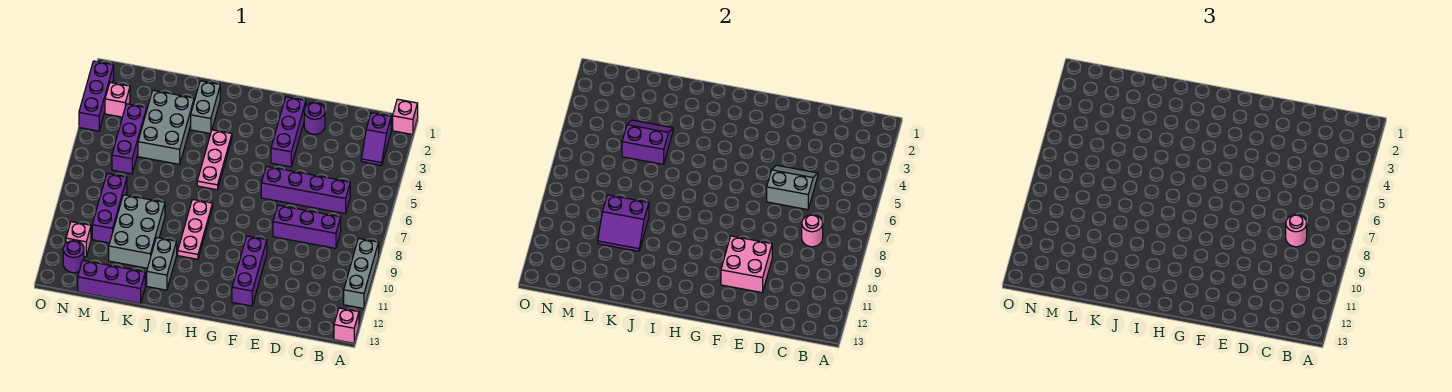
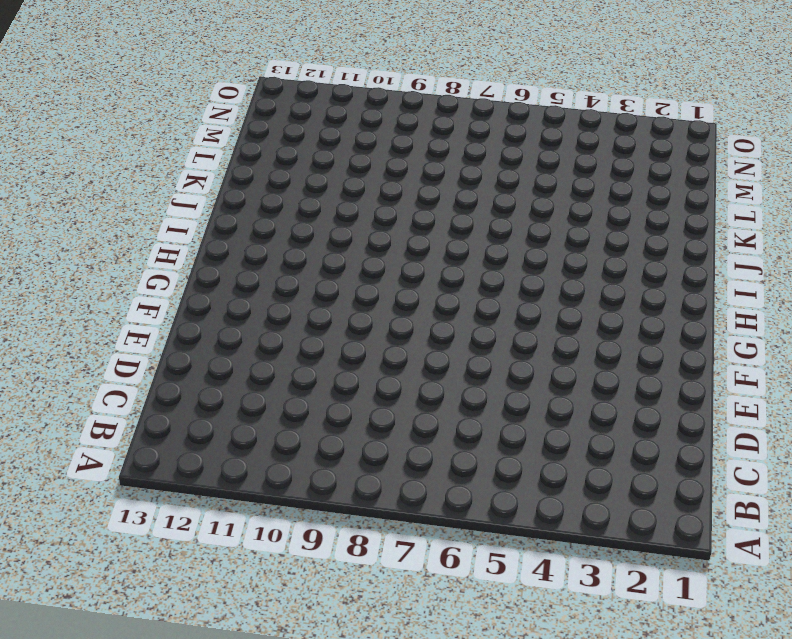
none -> pink 1x1 brick [393,99,418,135]
none -> grey 1x3 brick [344,238,379,309]
none -> pink 1x1 brick [334,308,359,343]

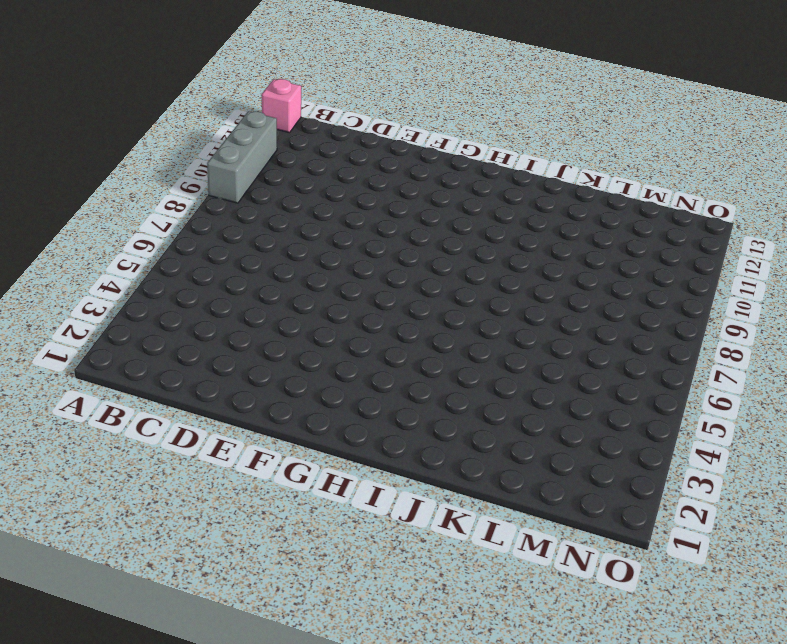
none -> pink 1x1 brick [393,99,418,135]
none -> purple 1x2 slope [361,113,391,165]
none -> purple 1x4 brick [261,166,350,214]

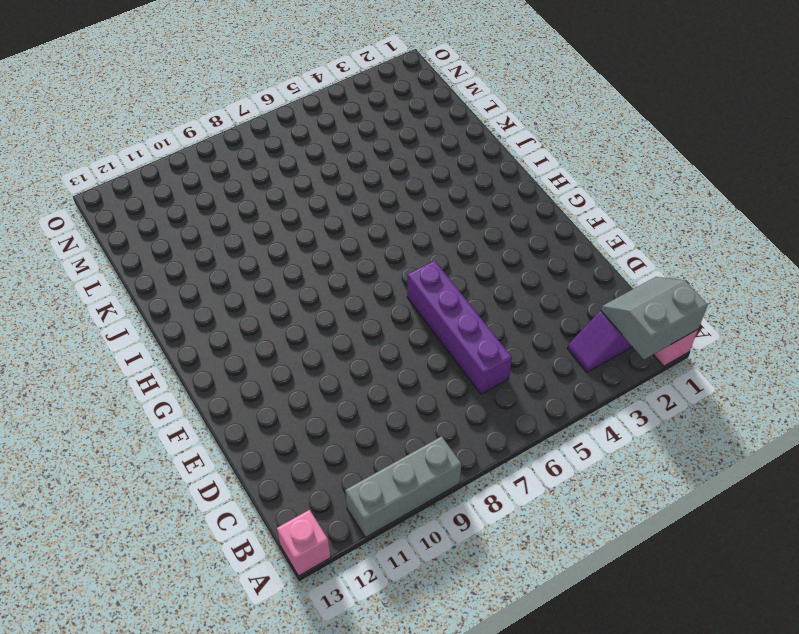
grey 2x2 slope [601,277,708,360] -> grey 2x2 slope turned to [767,165,818,210]
none -> purple 1x3 brick [273,205,341,248]
none -> purple 1x1 round brick [304,102,325,134]
none -> purple 1x3 brick [271,97,306,167]

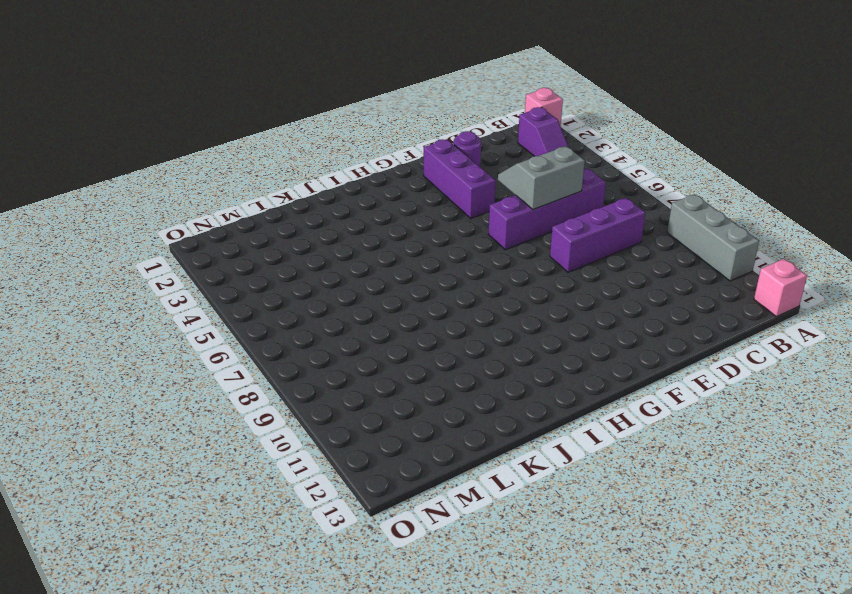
none -> purple 1x3 brick [232,236,267,306]
none -> pink 1x3 plate [197,130,232,190]
none -> pink 1x3 plate [178,199,213,259]

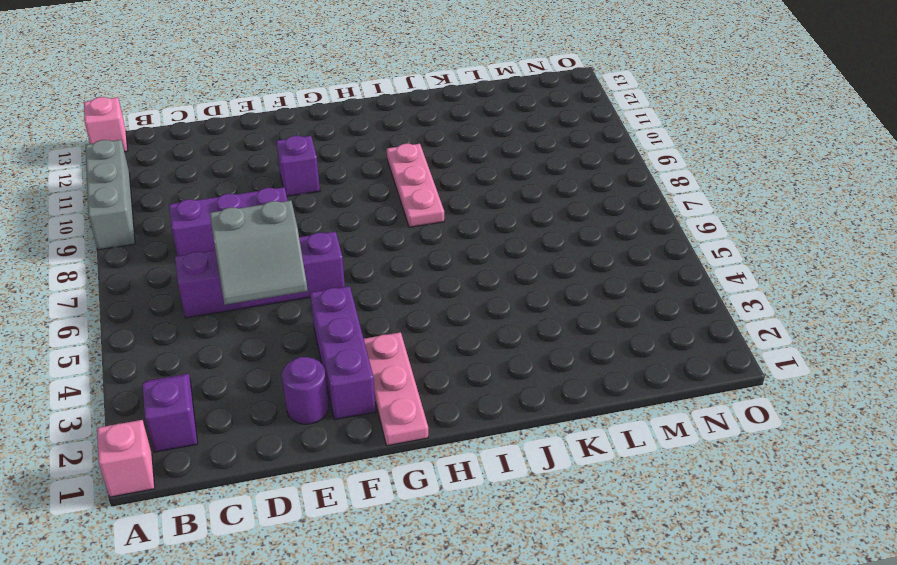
purple 1x1 brick [276,136,320,196] -> purple 1x3 brick [232,236,267,306]
pink 1x3 plate [364,332,428,446] -> pink 1x3 plate moved to [197,130,232,190]
none -> grey 1x2 brick [191,81,220,134]
none -> grey 1x2 brick [147,237,177,290]
none -> grey 2x3 brick [138,90,194,164]

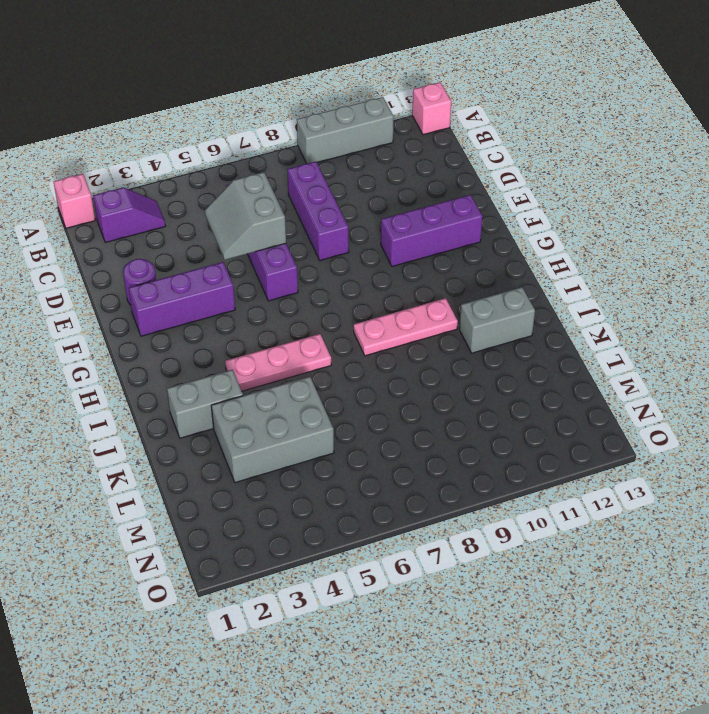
none -> grey 2x3 brick [109,195,165,268]
none -> purple 1x3 brick [78,261,145,304]
none -> purple 1x3 brick [112,104,147,174]

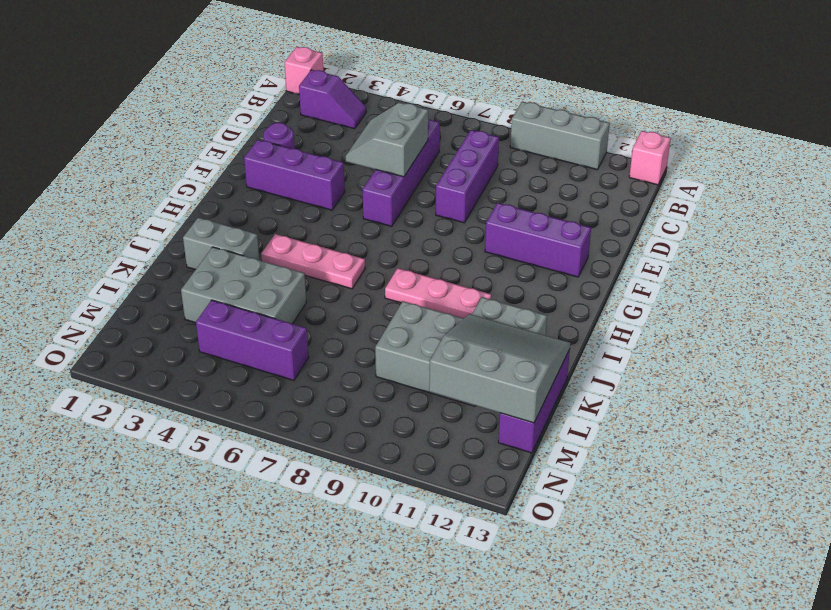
grey 3x3 slope [429,314,570,423] -> none
none -> purple 1x3 brick [92,173,127,243]
none -> pink 1x1 brick [105,82,130,117]
none -> pink 1x1 brick [66,222,91,257]

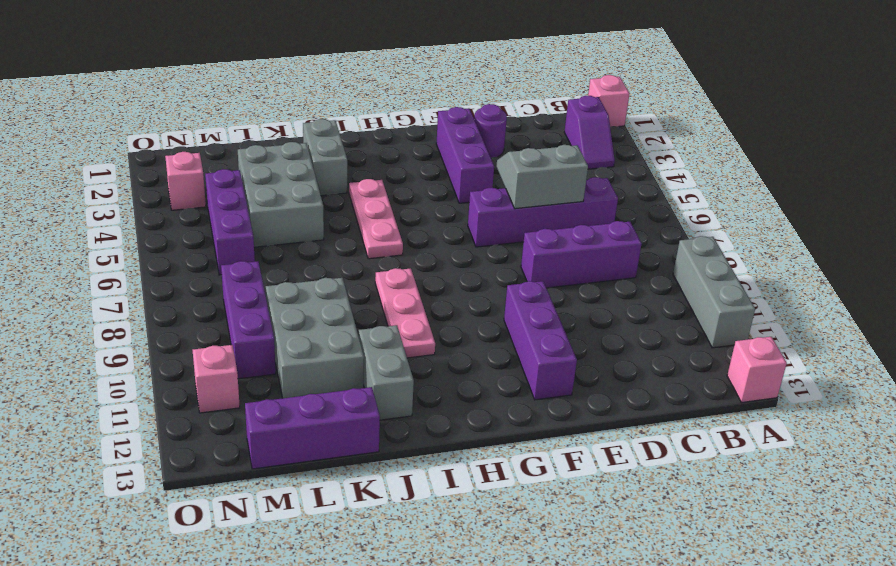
none -> purple 1x1 round brick [63,241,84,273]
none -> purple 1x3 brick [79,61,114,131]
none -> pink 1x1 round brick [802,215,823,247]

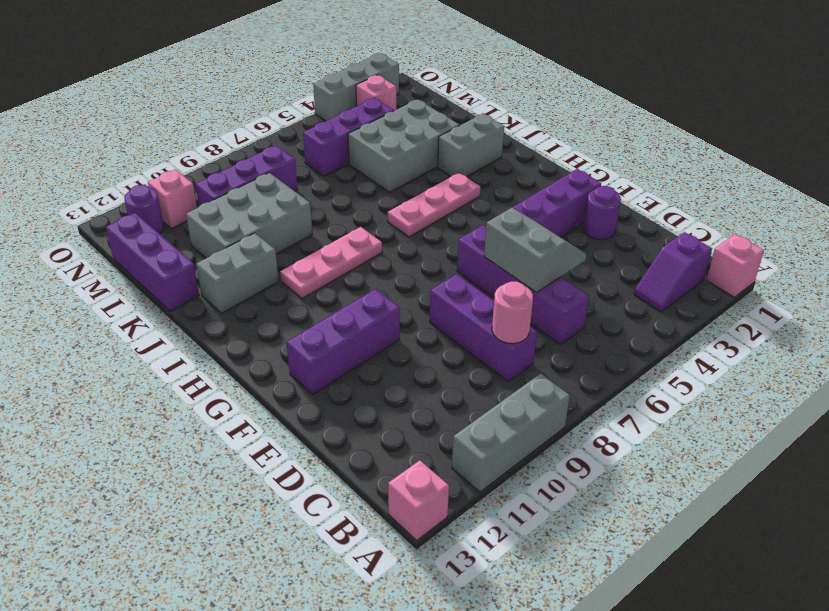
grey 1x3 brick [313,53,399,121] -> purple 1x3 brick [79,61,114,131]
none -> pink 2x2 brick [721,236,772,293]
none -> purple 2x2 slope [622,120,673,164]
none -> purple 2x2 slope [598,195,649,251]

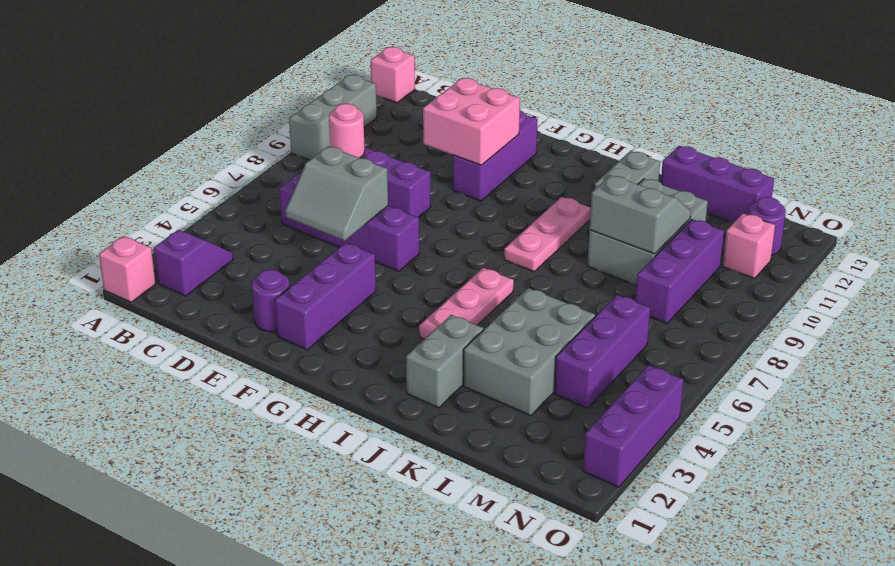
grey 2x2 slope [590,175,691,254] -> purple 2x2 slope [598,195,649,251]
none -> pink 1x1 brick [105,82,130,117]
none -> purple 2x2 slope [622,120,673,164]
none -> pink 1x1 round brick [1286,215,1307,247]

